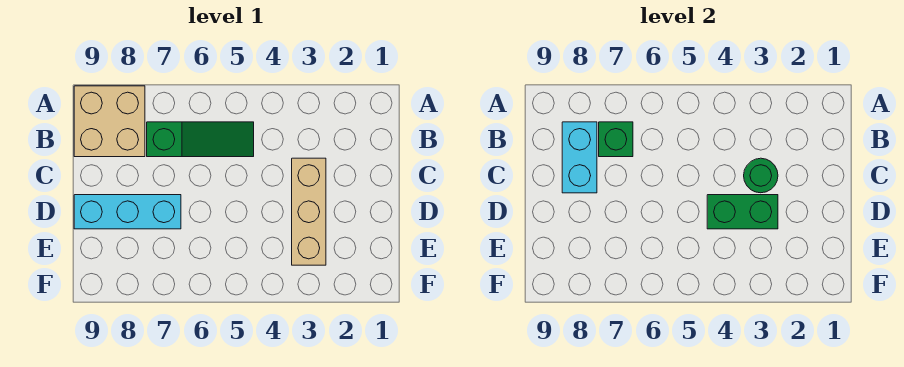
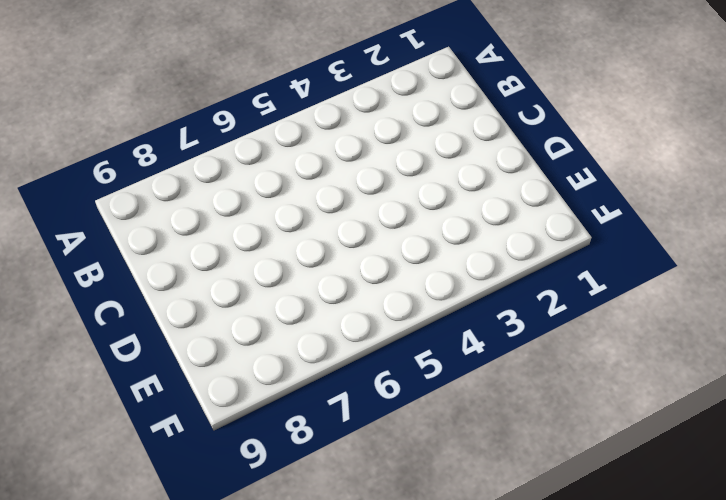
none -> tan 2x2 brick [74,86,145,157]
none -> green 1x3 slope [147,122,254,157]

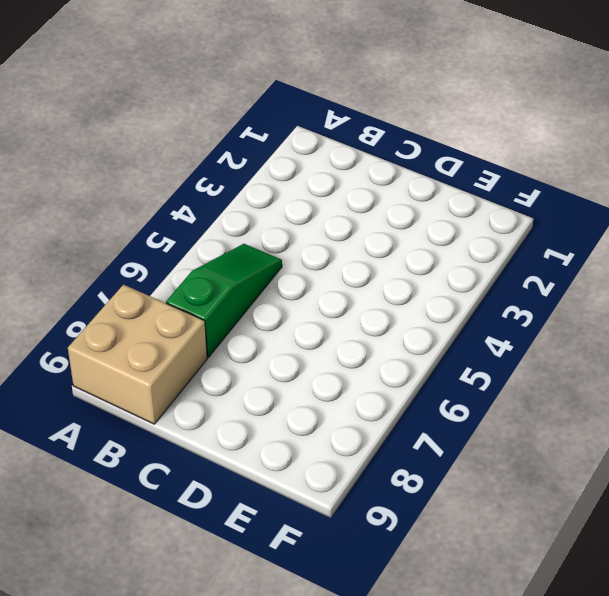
none -> tan 1x3 brick [292,158,326,265]
none -> cyan 1x3 brick [74,195,181,229]

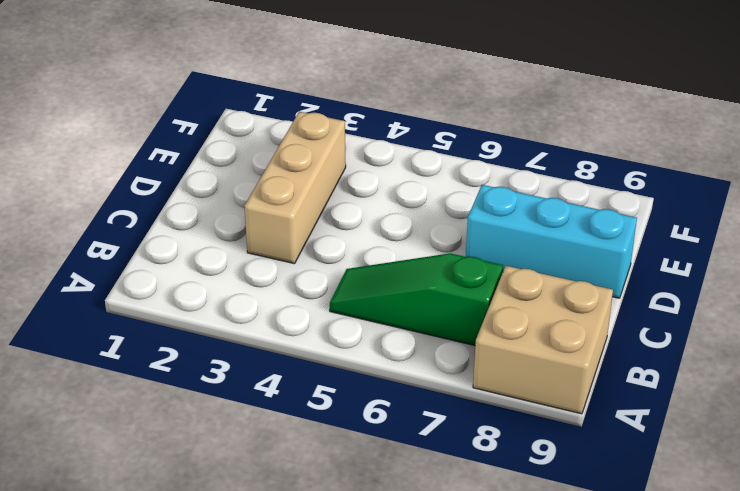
none -> green 1x1 brick [599,122,633,157]
none -> cyan 1x2 brick [562,122,597,193]

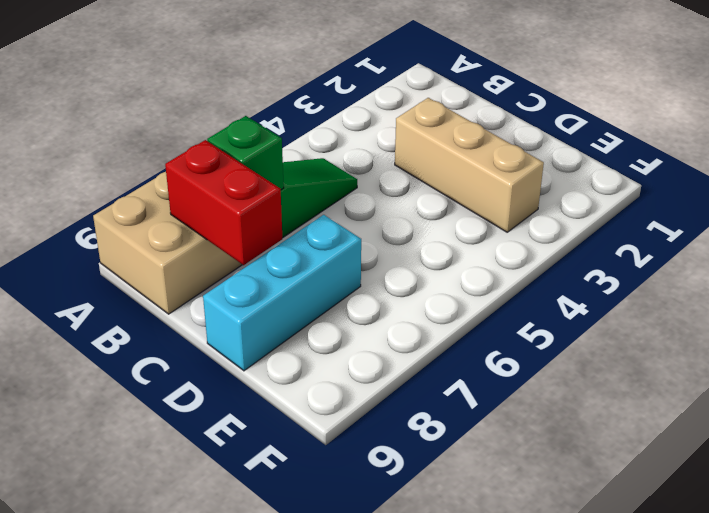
red 1x2 brick [165,140,282,265] -> cyan 1x2 brick [562,122,597,193]
none -> green 1x1 round brick [744,158,778,193]
none -> green 1x2 brick [707,195,778,229]

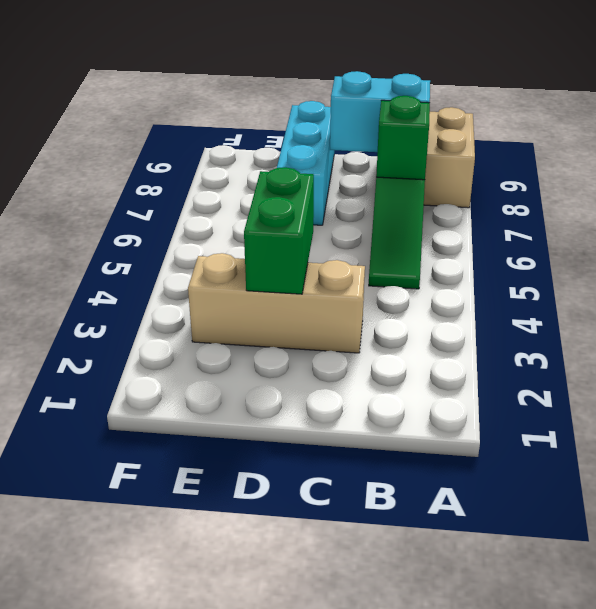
none -> green 1x1 round brick [744,158,778,193]

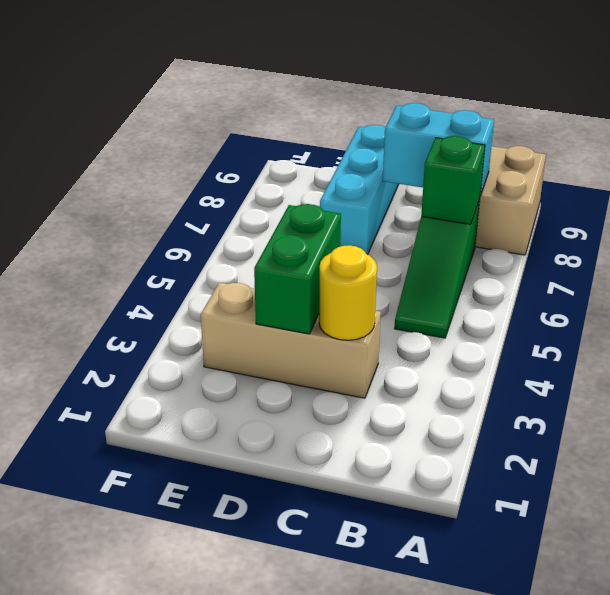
yellow 1x1 round brick [319,245,377,340] -> green 1x1 round brick [744,158,778,193]

